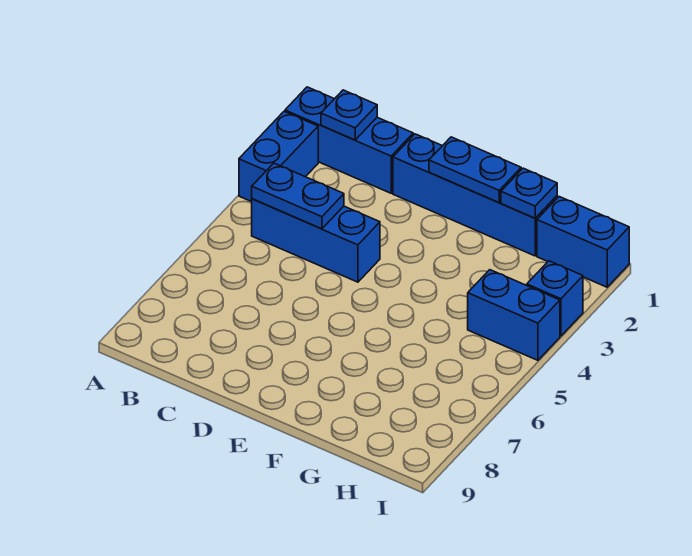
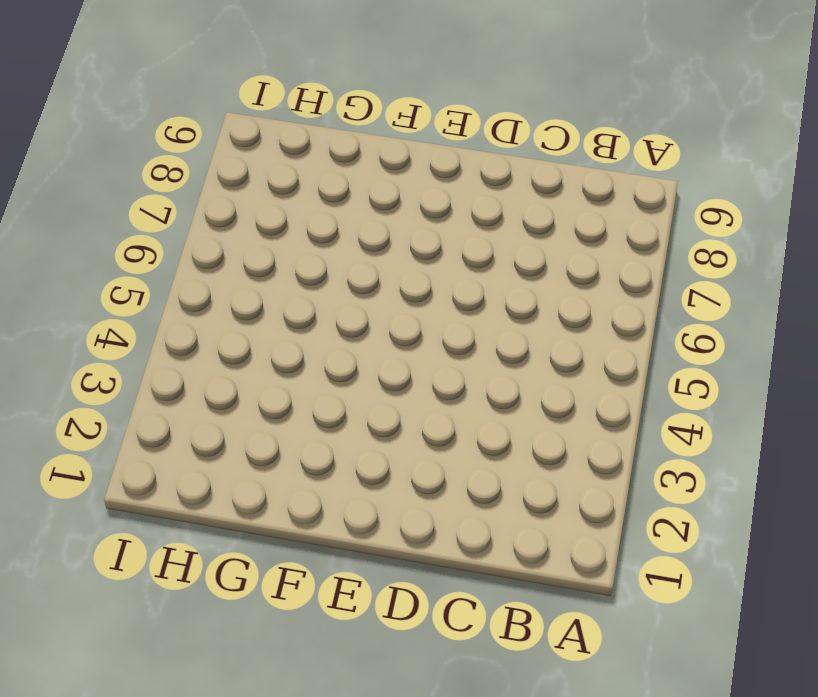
none -> blue 1x3 brick [285,87,413,193]
none -> blue 1x2 brick [239,111,318,202]

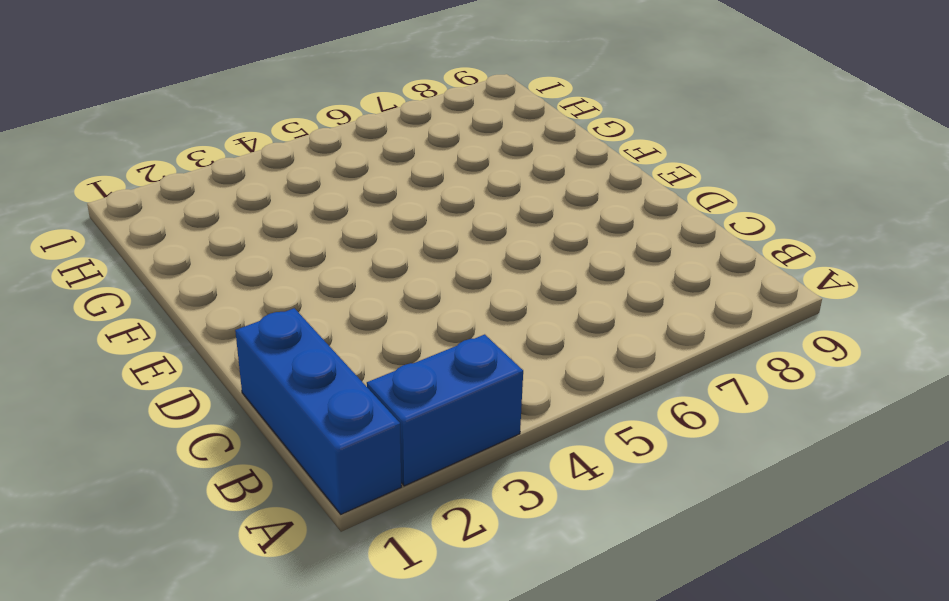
none -> blue 1x3 brick [252,199,380,282]
none -> blue 1x4 brick [393,134,557,256]

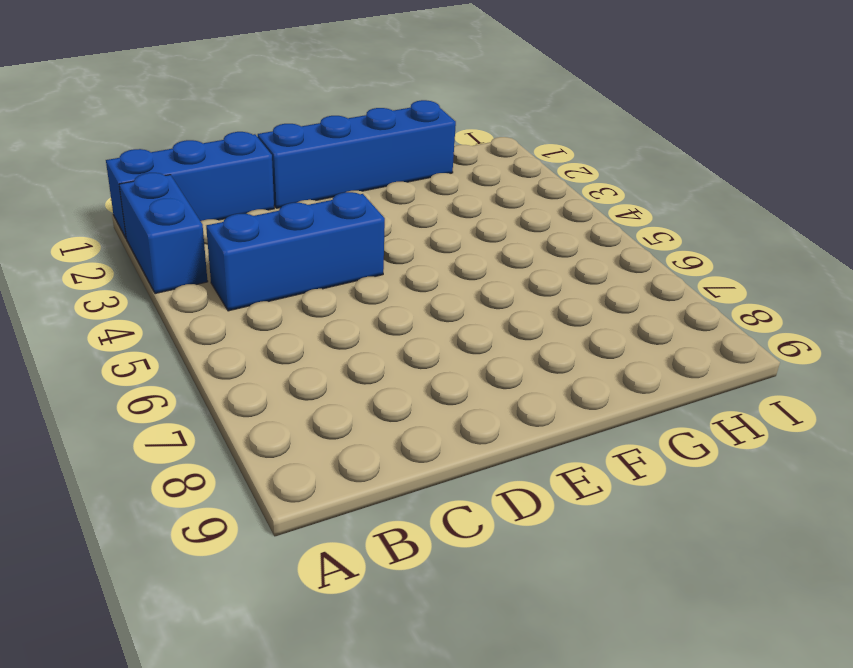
none -> blue 1x2 brick [537,197,629,287]
none -> blue 1x2 brick [468,270,560,360]

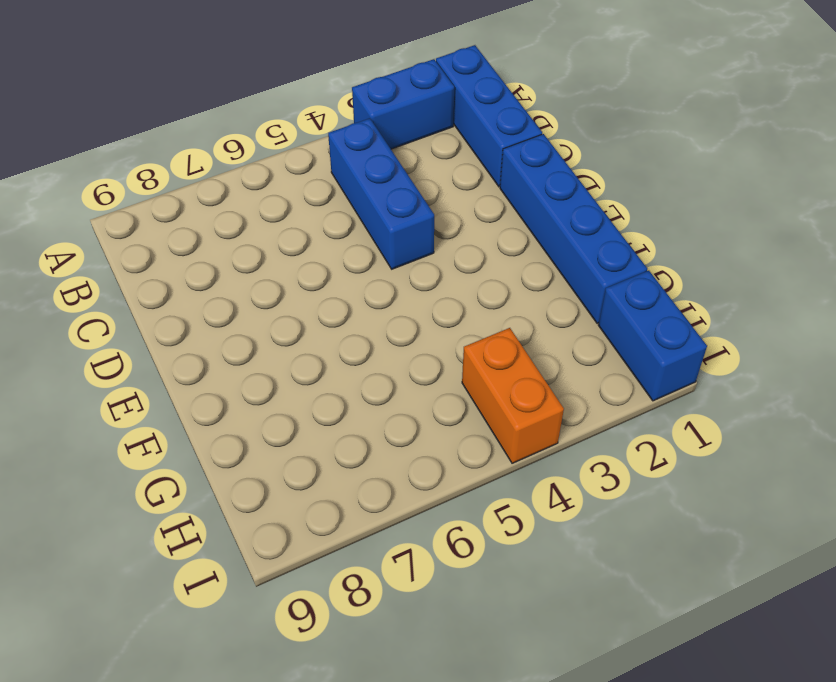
orange 1x2 brick [462,328,564,463] -> blue 1x2 brick [468,270,560,360]
none -> blue 1x1 brick [527,261,583,336]
none -> blue 1x1 plate [321,90,377,140]

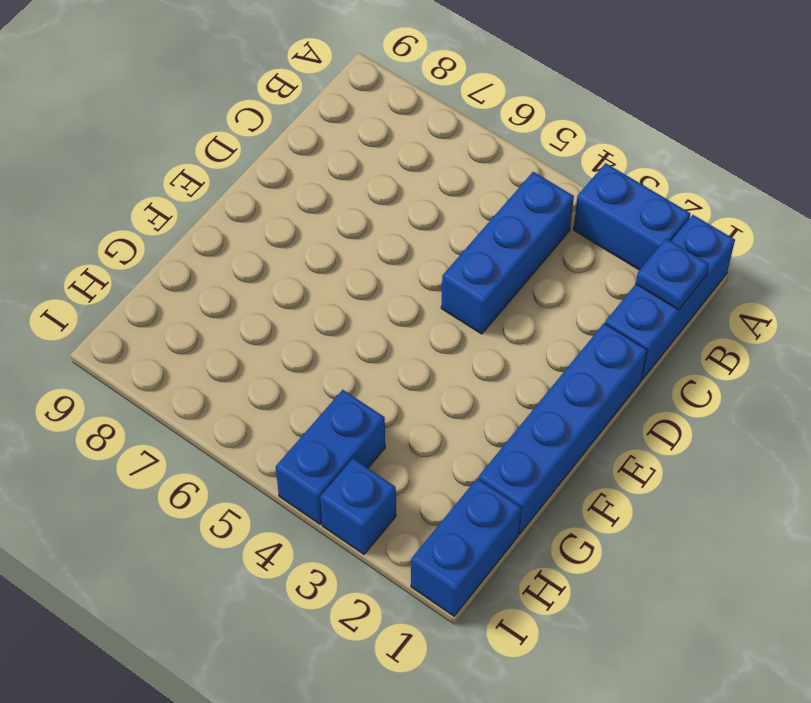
none -> blue 1x2 plate [252,163,344,229]
none -> blue 1x2 plate [429,137,521,203]

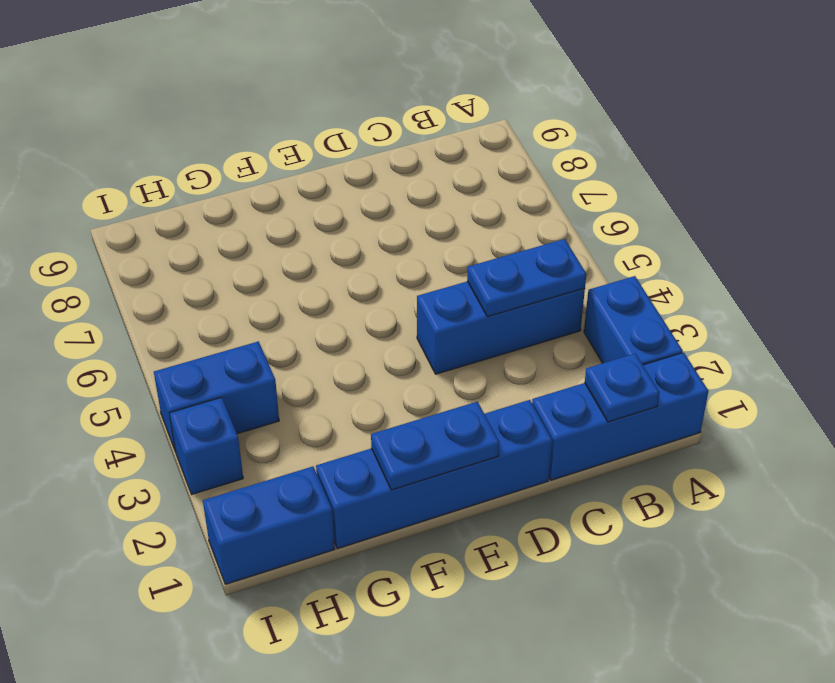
none -> blue 1x1 plate [501,168,557,218]

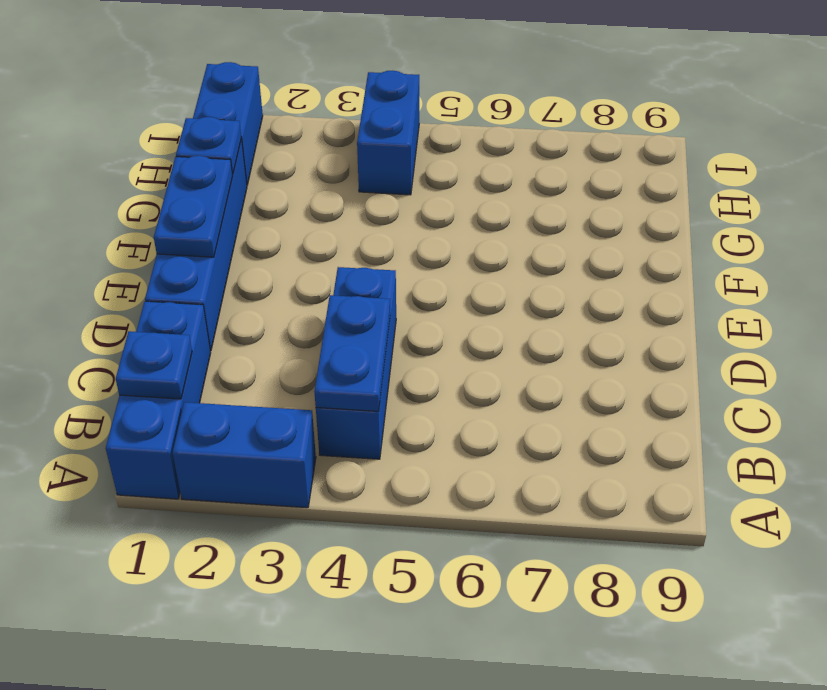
none -> blue 1x1 brick [527,261,583,336]

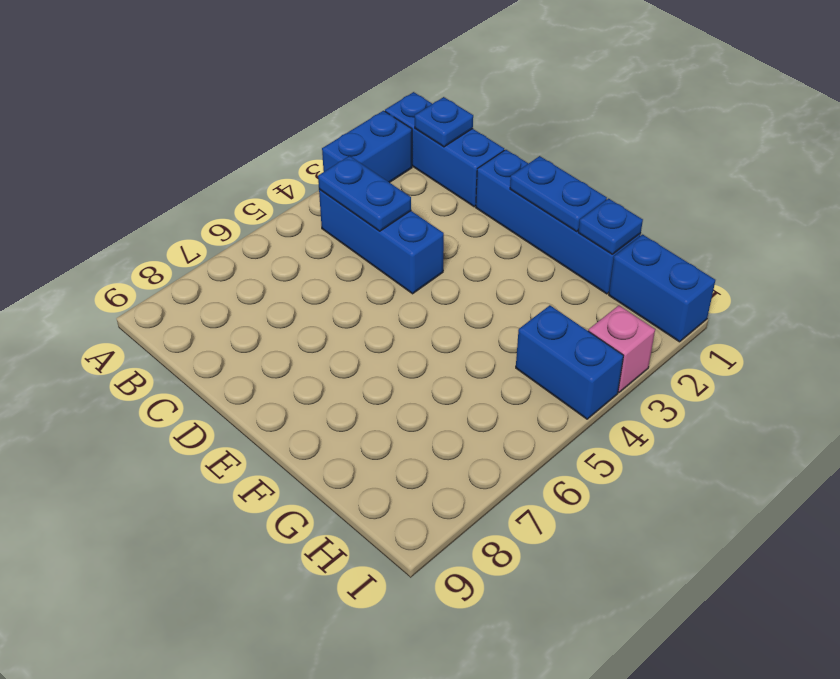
pink 1x1 brick [588,306,655,392] -> blue 1x1 brick [527,261,583,336]

